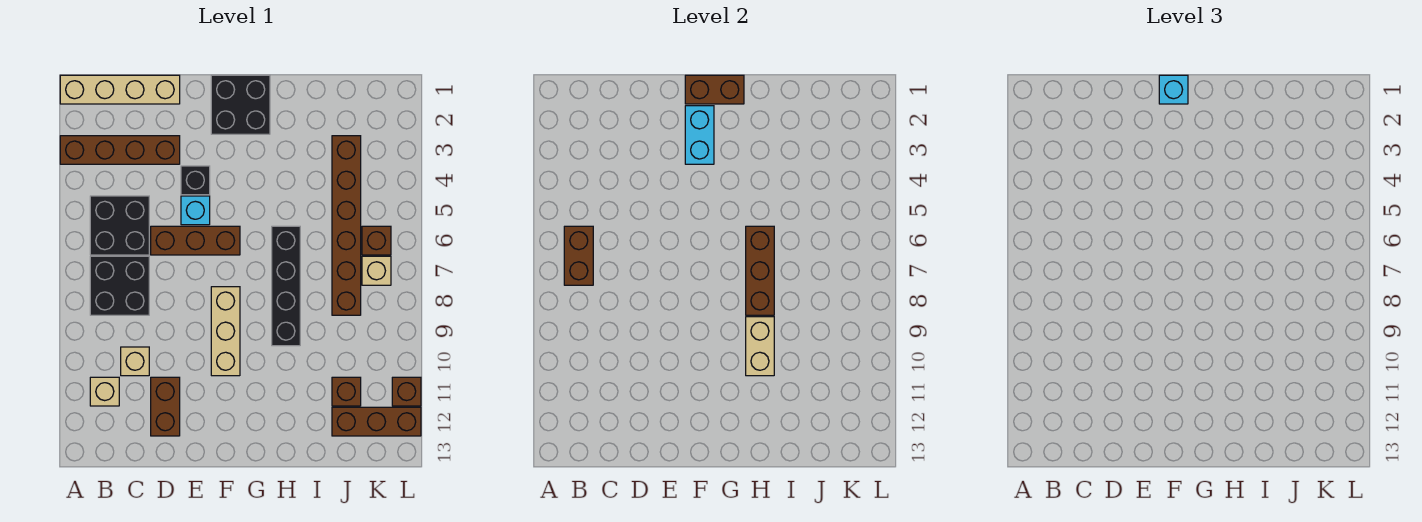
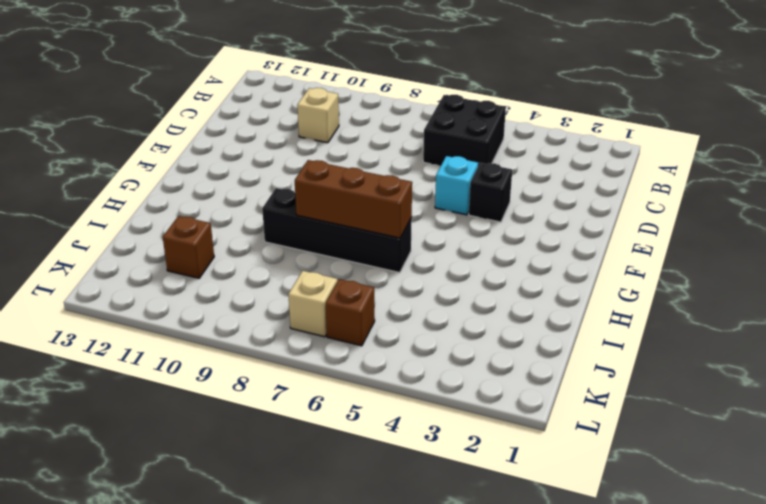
none -> tan 1x4 brick [60,75,180,104]
none -> brown 1x4 brick [60,136,180,164]
none -> black 2x2 brick [90,256,149,315]

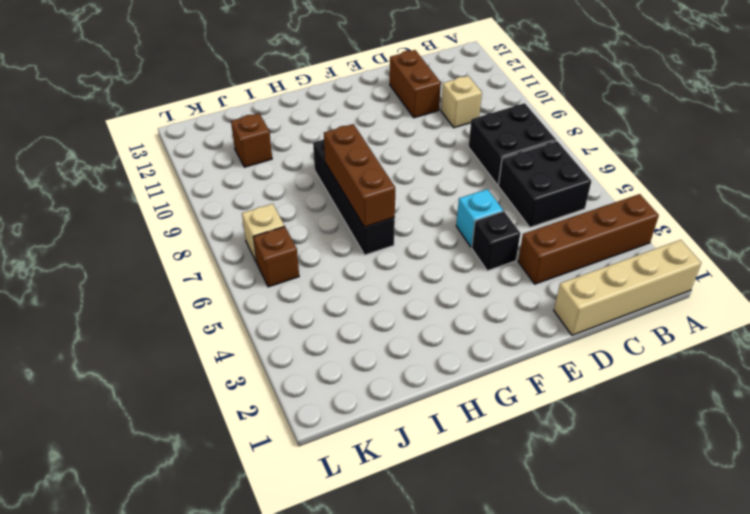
none -> tan 1x1 brick [90,377,119,406]
none -> brown 1x3 brick [151,226,240,255]
none -> black 2x2 brick [211,75,270,134]

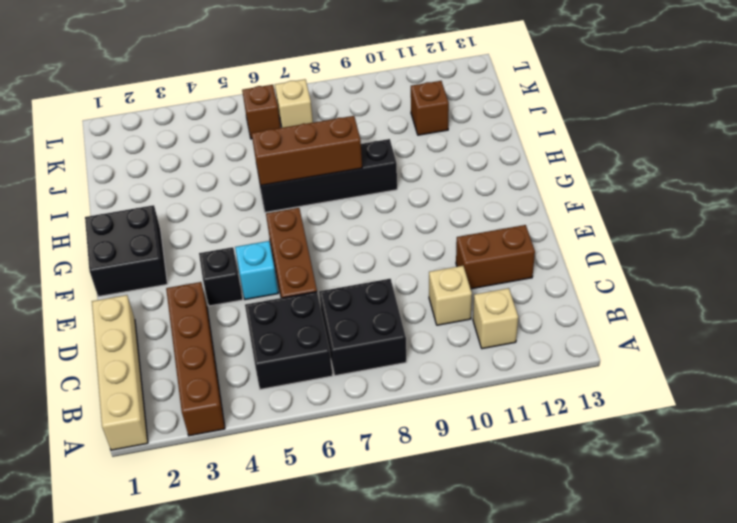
none -> tan 1x3 brick [211,287,240,376]
none -> brown 1x6 brick [332,136,361,315]
none -> brown 1x3 brick [332,407,421,436]

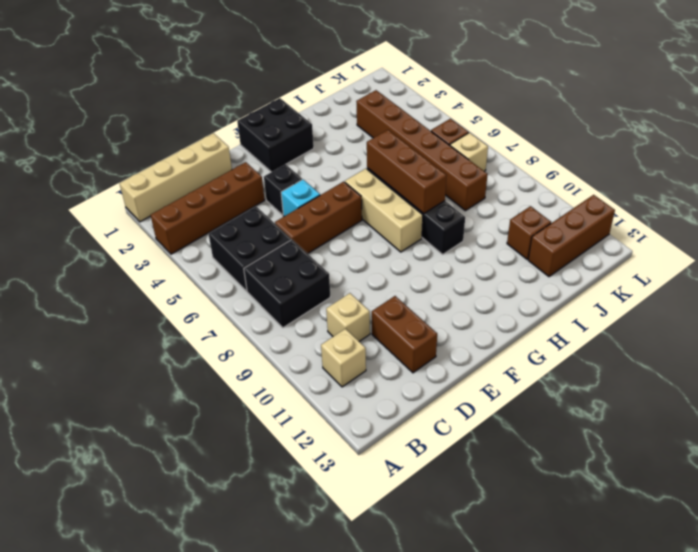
tan 1x3 brick [345,169,423,252] -> tan 1x3 brick moved to [211,287,240,376]
none -> brown 1x1 brick [392,377,421,406]
none -> brown 1x2 brick [564,226,593,285]
none -> brown 1x2 brick [685,75,744,104]

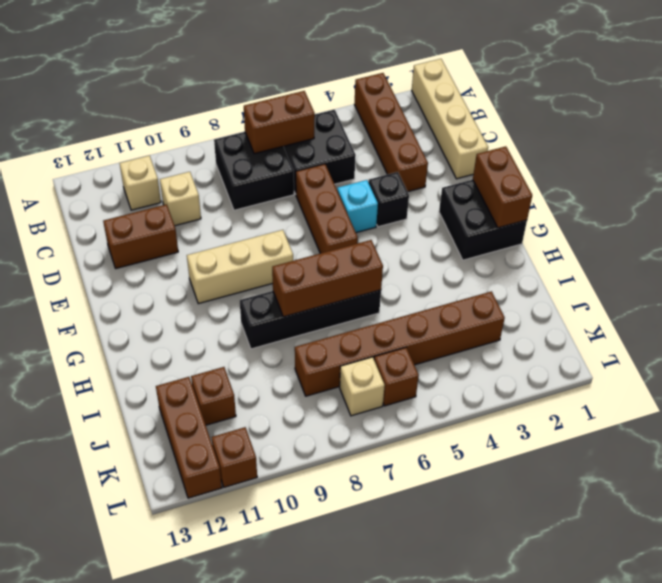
none -> cyan 1x2 brick [685,106,714,164]
none -> tan 1x2 brick [746,317,774,376]
none -> cyan 1x1 brick [1159,75,1188,104]

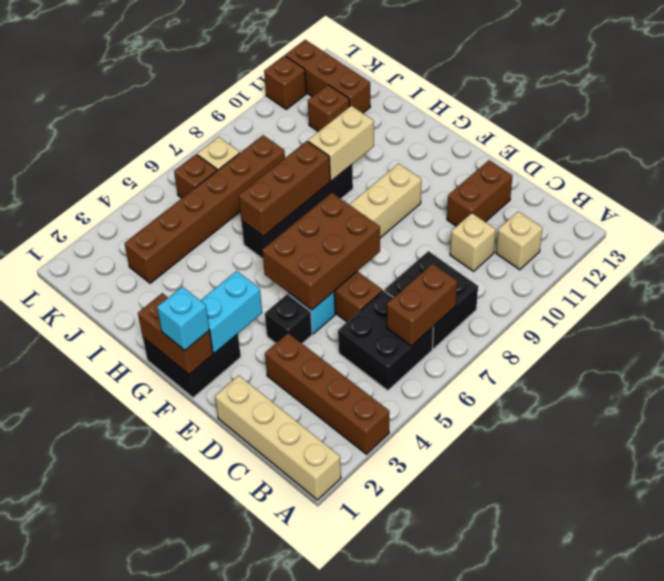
brown 2x3 brick [262,193,380,310] -> none

